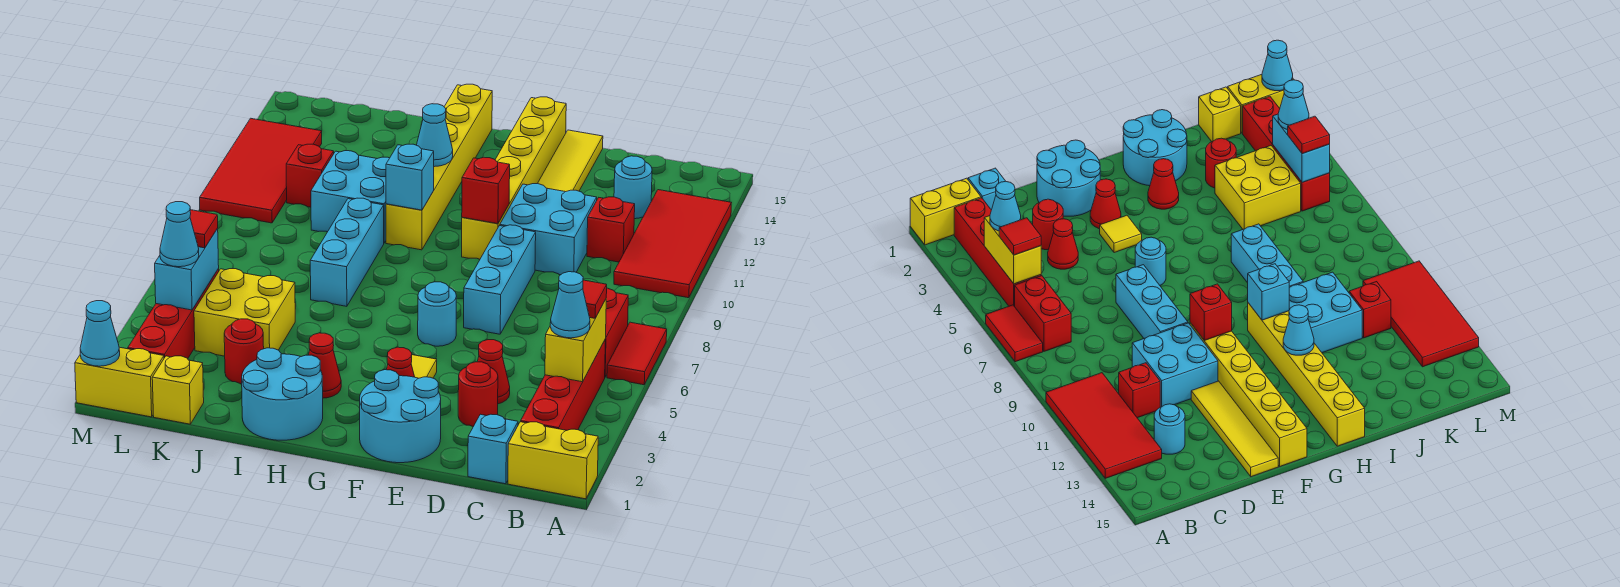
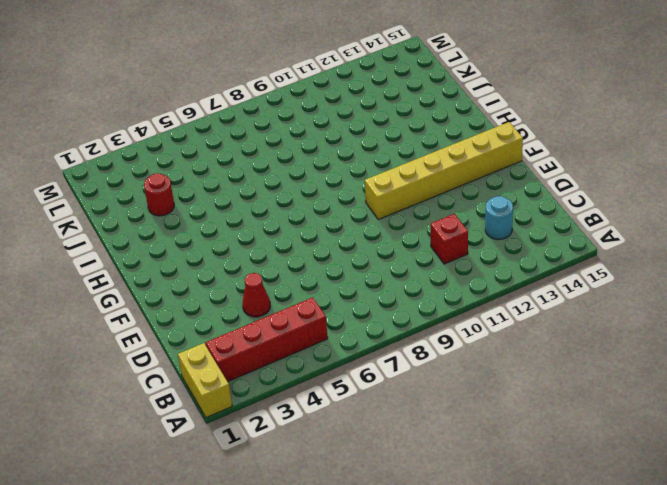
none -> red 1x2 tile [607,322,667,385]
none -> red 2x4 tile [614,190,731,298]
none -> red 1x2 brick [605,288,628,377]
none -> cyan 1x1 brick [468,414,518,484]

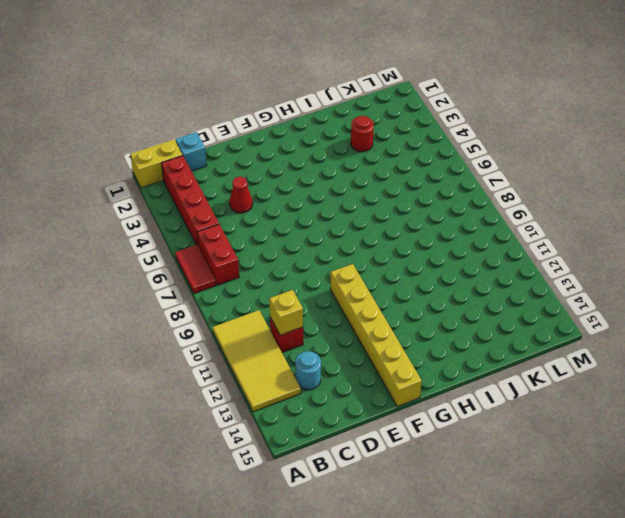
yellow 2x4 tile [213,310,301,412] -> red 2x4 tile [614,190,731,298]
yellow 1x1 brick [269,290,303,335] -> yellow 1x1 brick moved to [152,356,204,424]
none -> red 1x1 round brick [458,362,498,427]
none -> cyan 2x2 brick [500,184,597,275]
none -> cyan 2x2 round brick [360,370,441,463]
none -> cyan 1x3 brick [464,225,536,334]

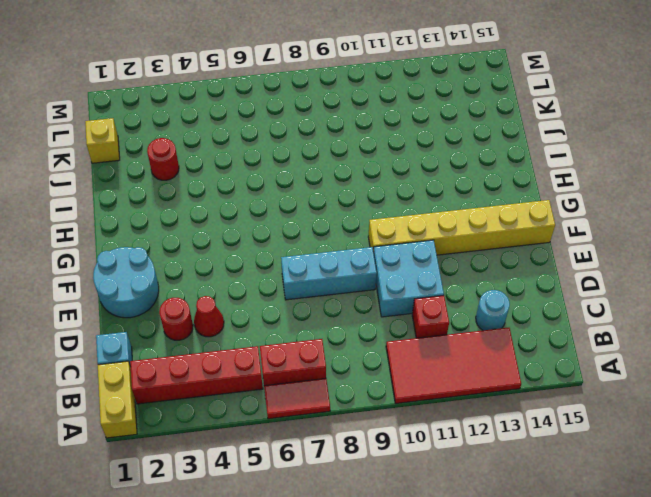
none -> yellow 1x4 tile [538,130,603,192]
none -> red 1x1 cone [386,347,415,377]
none -> yellow 1x1 tile [411,355,437,378]
none -> cyan 1x1 round brick [418,282,457,346]

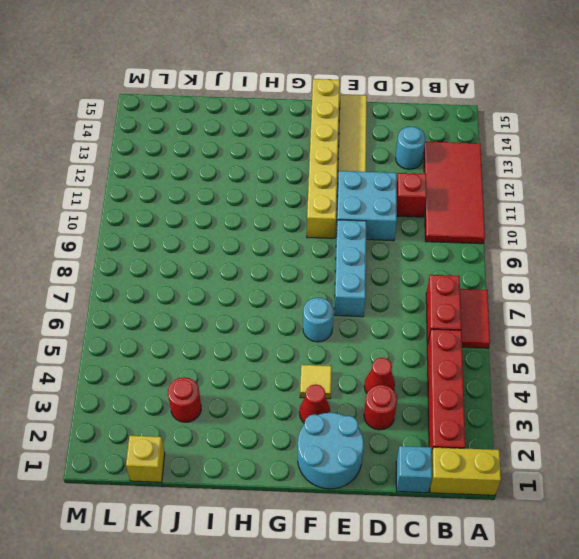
none -> cyan 2x2 round brick [242,348,323,440]
none -> red 1x1 cone [309,333,341,398]
none -> yellow 1x6 brick [386,84,492,250]
none -> cyan 1x3 brick [310,198,384,306]

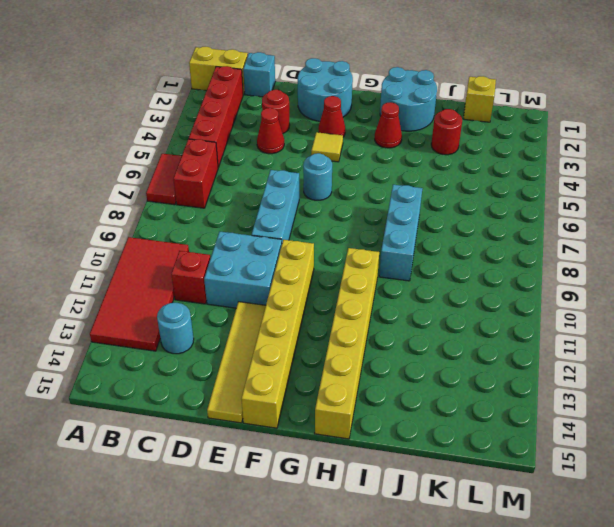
none -> cyan 2x2 brick [311,151,389,243]
none -> yellow 2x2 brick [194,269,295,356]
none -> red 1x1 brick [286,144,334,207]
none -> yellow 1x2 brick [75,347,164,417]

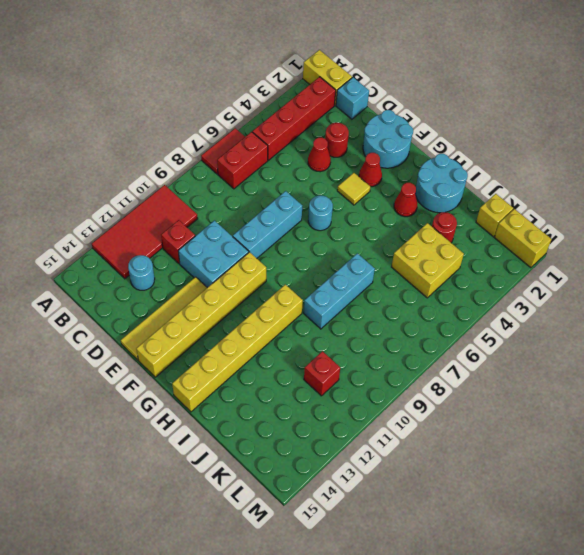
none -> cyan 2x2 brick [311,151,389,243]
none -> red 1x4 brick [128,269,219,359]
none -> red 2x4 tile [200,118,322,223]
none -> yellow 1x2 brick [545,299,606,382]

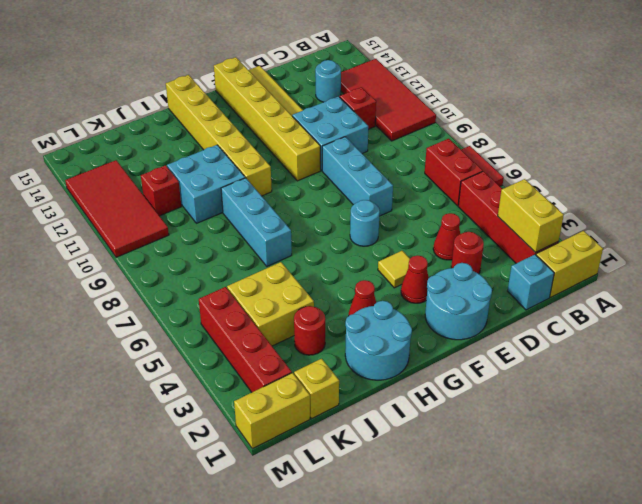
yellow 1x2 brick [498,179,564,252] -> yellow 1x2 brick moved to [545,299,606,382]
none -> red 1x1 brick [462,157,510,224]
none -> cyan 1x1 brick [386,144,434,210]
none -> cyan 1x1 cone [417,104,453,167]
none -> cyan 1x2 brick [155,229,219,310]

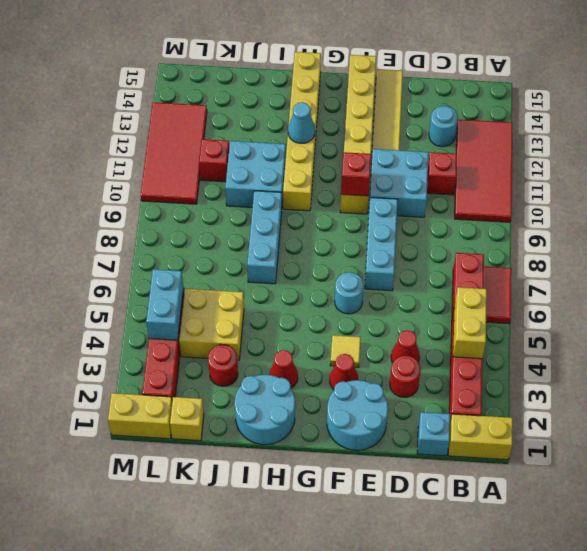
none -> cyan 1x1 brick [386,144,434,210]
none -> cyan 1x1 cone [80,301,120,366]
none -> cyan 1x1 cone [550,272,590,338]
none -> red 1x1 tile [583,280,607,318]

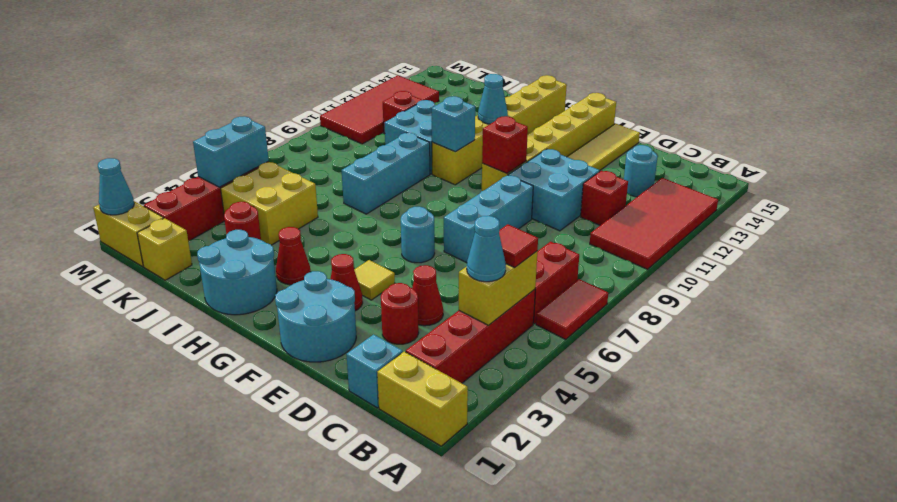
none -> cyan 1x1 cone [160,202,199,267]
none -> red 1x1 tile [190,210,218,248]

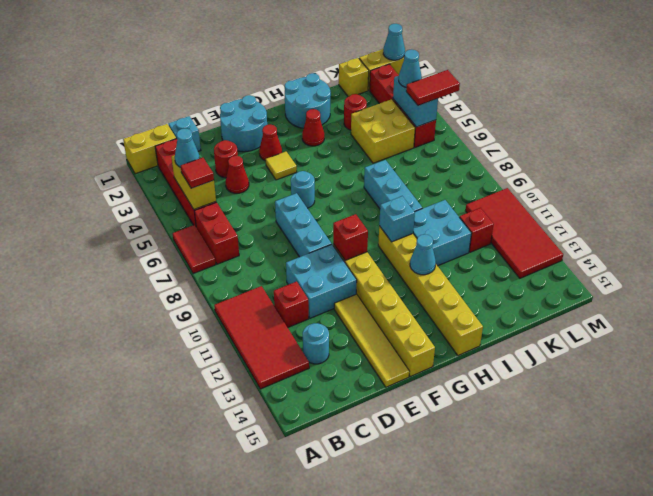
red 1x2 tile [406,70,460,106] -> red 1x1 tile [190,210,218,248]

